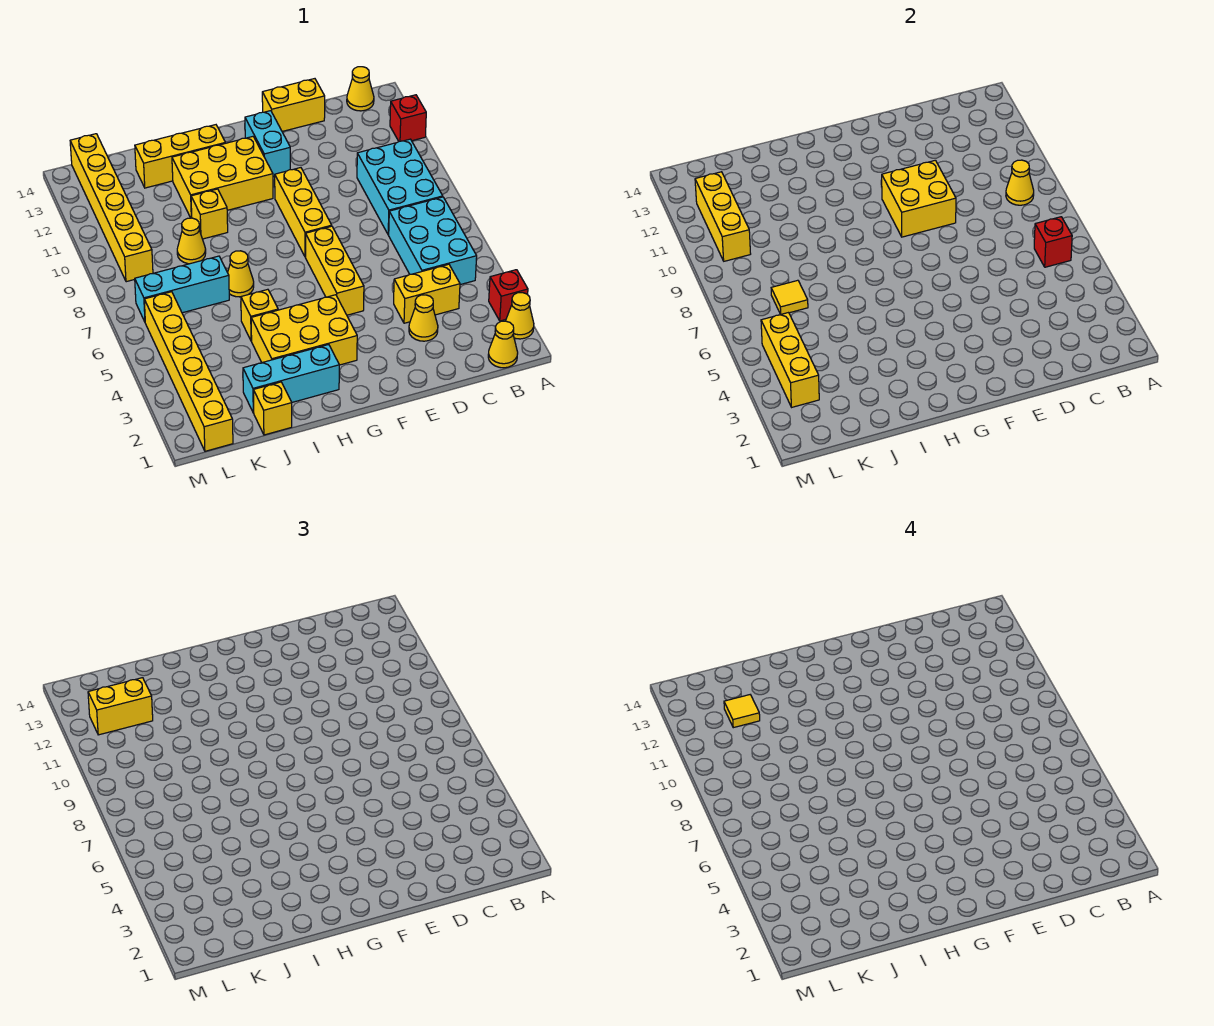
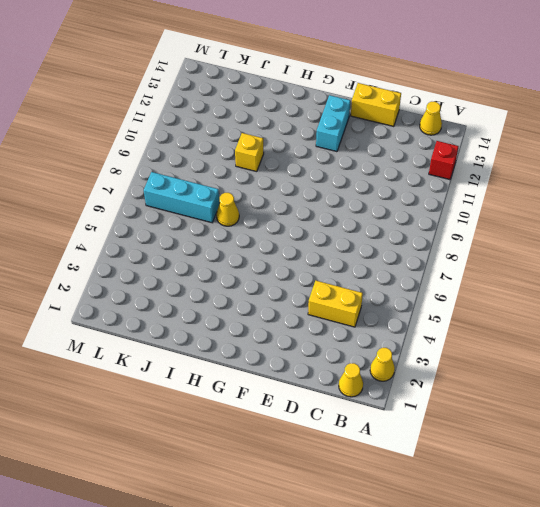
none -> red 1x1 brick [489,270,528,321]
none -> cyan 2x3 brick [389,197,477,285]
none -> cyan 2x3 brick [357,139,443,235]
none -> yellow 1x1 cone [409,295,438,341]

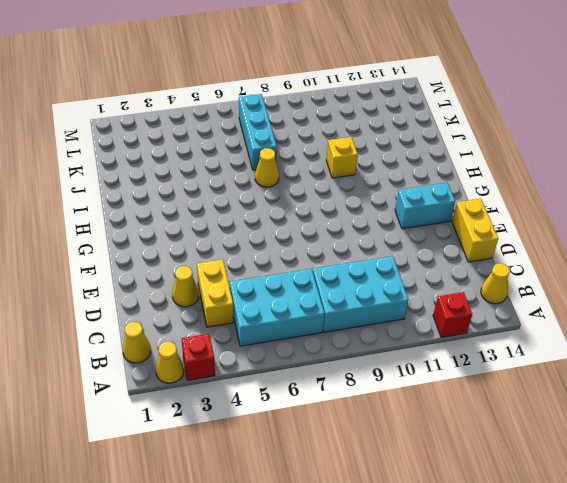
none -> yellow 1x3 brick [305,226,364,315]
none -> yellow 1x3 brick [275,168,332,257]
none -> yellow 2x3 brick [251,295,357,365]
none -> yellow 2x3 brick [172,137,273,218]

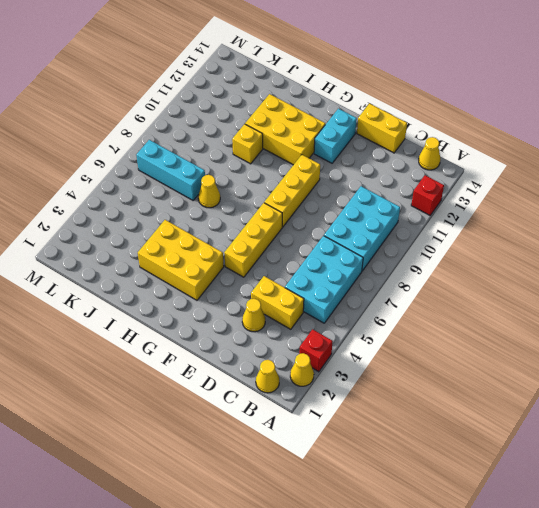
none -> cyan 1x3 brick [243,345,339,413]
none -> yellow 1x3 brick [135,125,225,188]
none -> yellow 1x1 brick [241,289,278,341]
none -> yellow 1x1 brick [253,382,292,435]

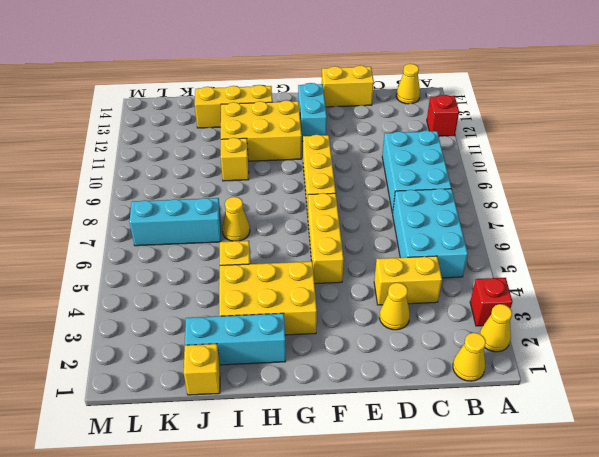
none -> yellow 1x1 cone [177,218,206,264]
none -> yellow 1x6 brick [144,292,233,451]
none -> yellow 1x6 brick [70,134,153,282]
none -> red 1x1 brick [1034,217,1072,267]

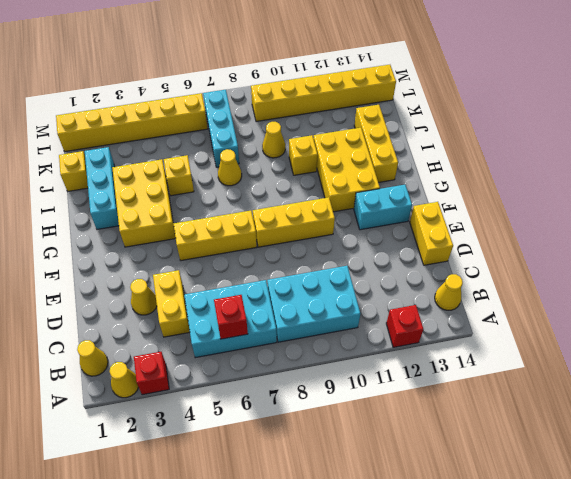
none -> yellow 1x1 cone [1006,160,1034,205]
none -> yellow 2x2 brick [882,160,956,237]
none -> yellow 1x1 tile [771,280,808,314]
none -> yellow 1x3 brick [761,313,819,407]

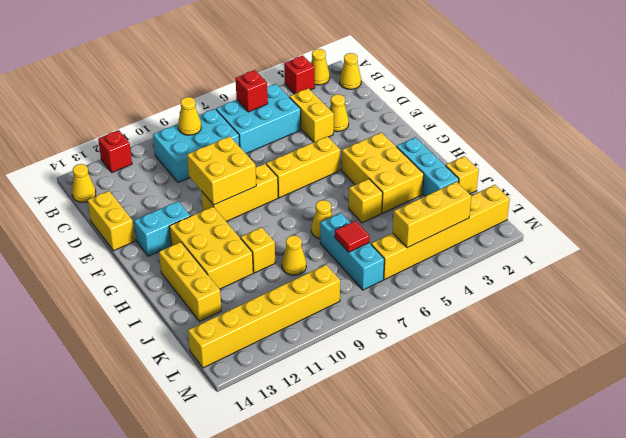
red 1x1 tile [335,221,370,252] -> yellow 1x1 tile [771,280,808,314]
none -> yellow 1x3 brick [695,172,751,261]
none -> yellow 1x2 brick [88,678,153,735]
none -> yellow 1x1 tile [724,695,760,728]

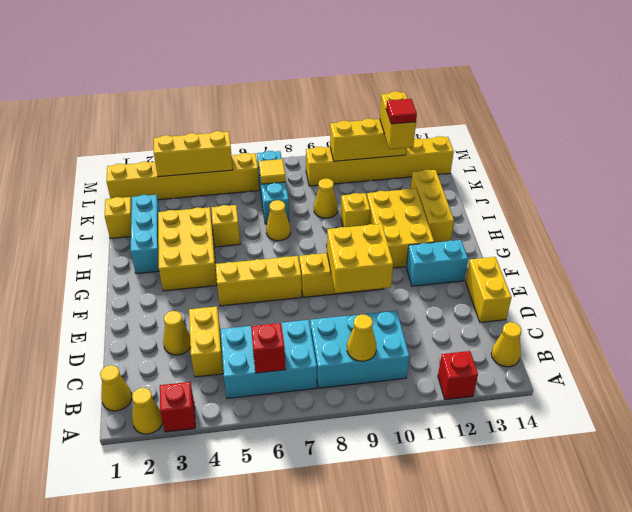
red 1x1 tile [386,99,417,124] -> yellow 1x1 tile [724,695,760,728]

